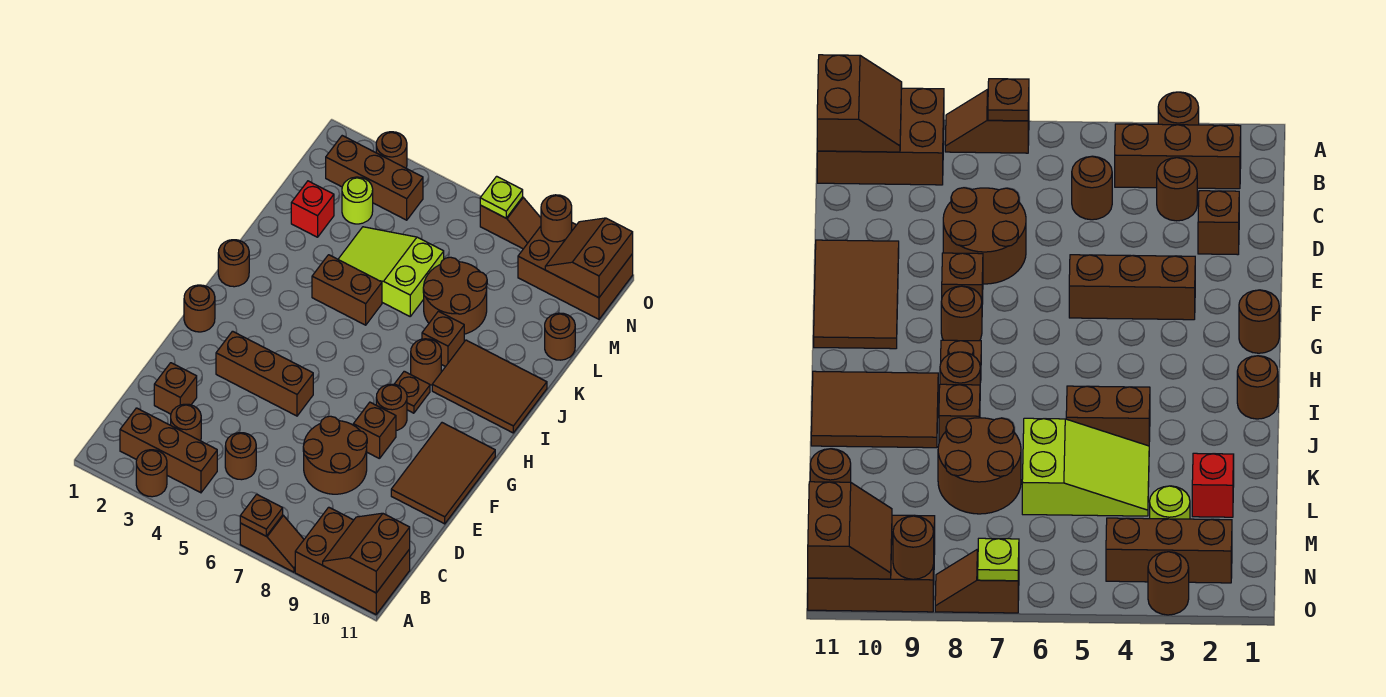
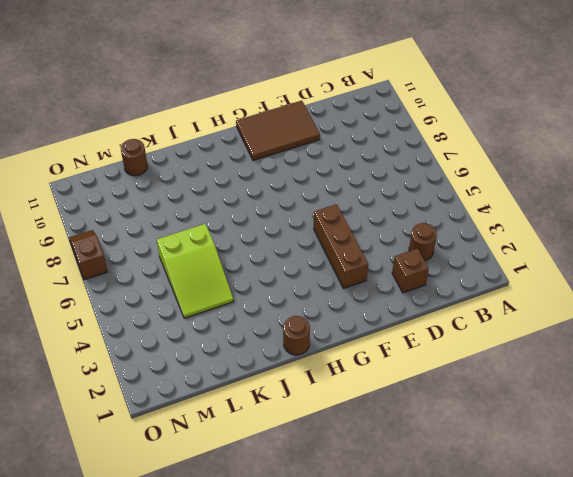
none -> brown 1x1 round brick [136,450,167,497]
none -> brown 1x2 slope [240,515,304,572]
none -> brown 2x3 brick [295,507,410,614]
none -> brown 1x3 brick [120,408,217,493]

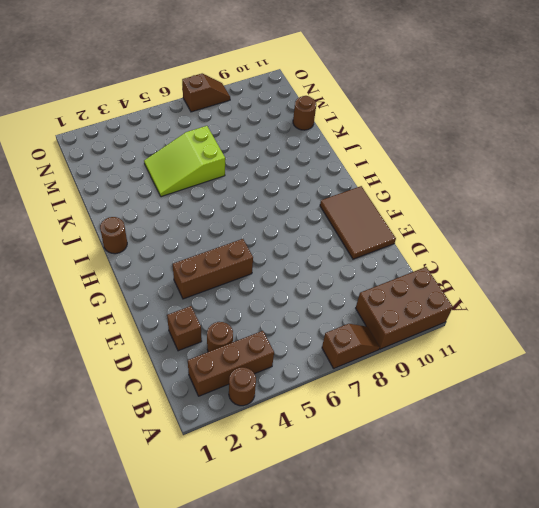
none -> brown 1x1 round brick [225,433,256,480]
none -> brown 2x2 round brick [303,416,367,494]
none -> brown 1x1 brick [353,402,396,459]
none -> brown 1x1 round brick [184,285,215,332]

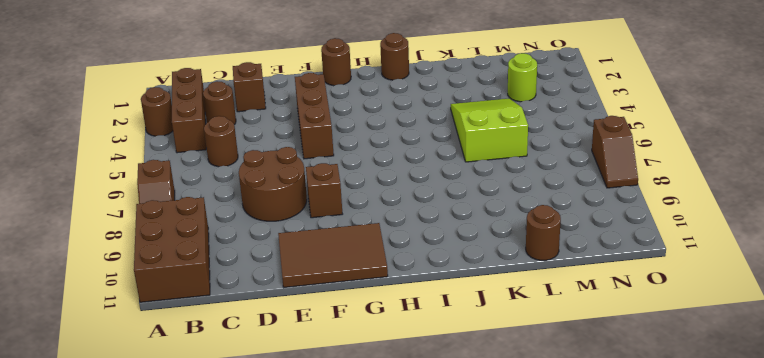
none -> brown 1x1 round brick [376,384,407,431]
none -> brown 1x1 plate [395,371,430,413]
none -> brown 1x1 round brick [411,339,441,385]
none -> brown 2x3 tile [432,340,547,433]

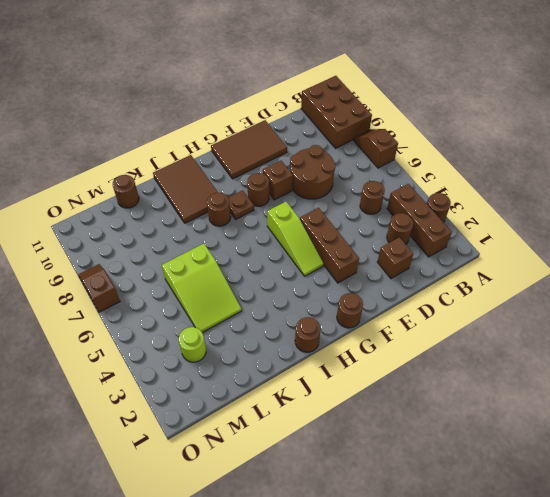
lime 1x3 slope [267,202,324,276] -> none
none -> brown 1x2 brick [312,255,382,325]
none -> brown 1x1 brick [422,311,464,367]
none -> brown 2x2 round brick [423,257,487,334]
none -> red 1x1 brick [291,181,334,237]

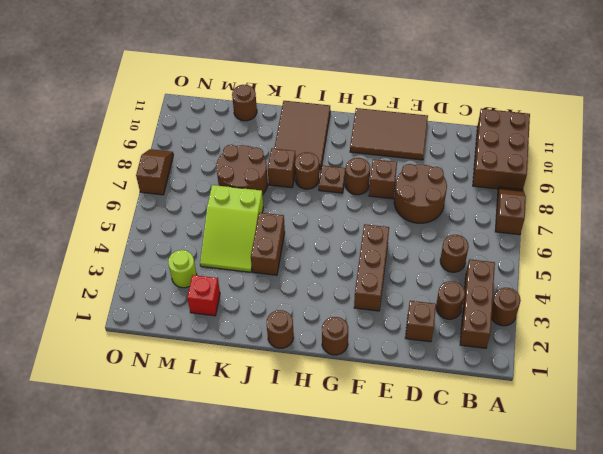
none -> brown 1x3 brick [326,136,423,220]
none -> brown 2x3 brick [518,223,633,319]
none -> brown 1x1 round brick [376,132,407,168]
none -> brown 1x1 plate [240,494,283,536]

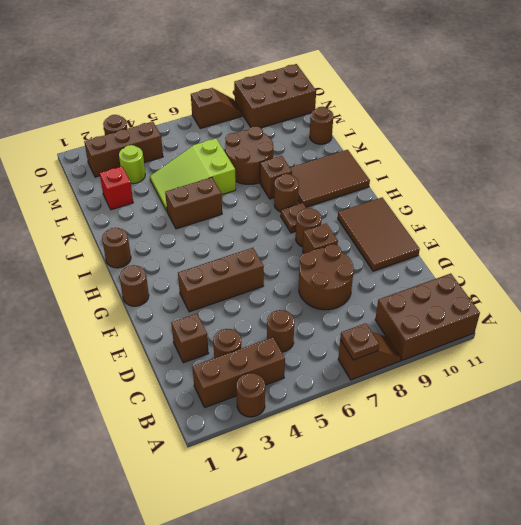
none -> brown 2x2 slope [323,513,410,593]
none -> brown 2x2 slope [545,218,633,298]
none -> lime 1x1 plate [480,176,523,218]
none -> brown 1x1 round brick [541,195,572,242]

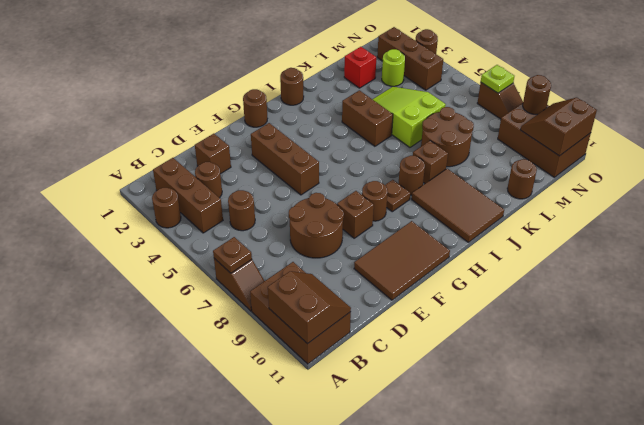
brown 2x2 slope [268,271,351,344] -> brown 2x2 slope turned to [323,513,410,593]

